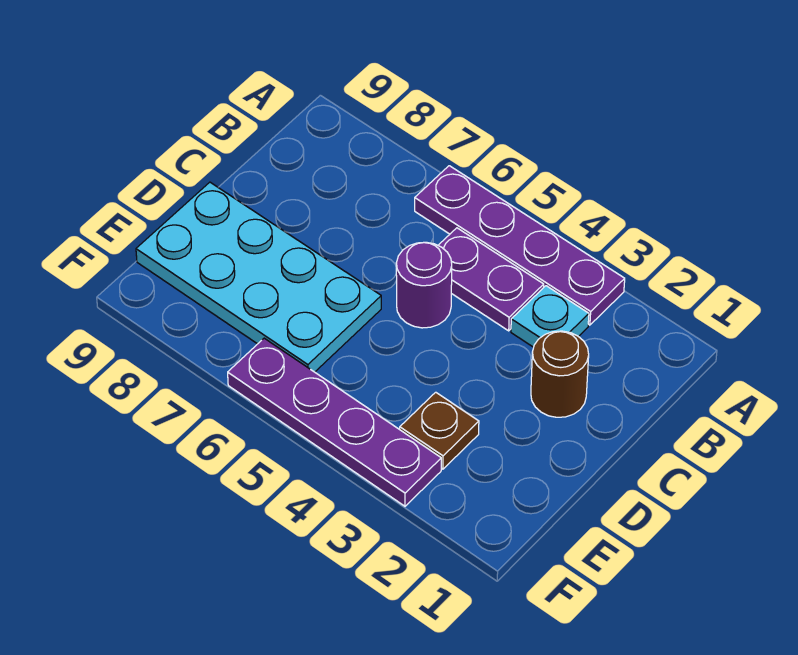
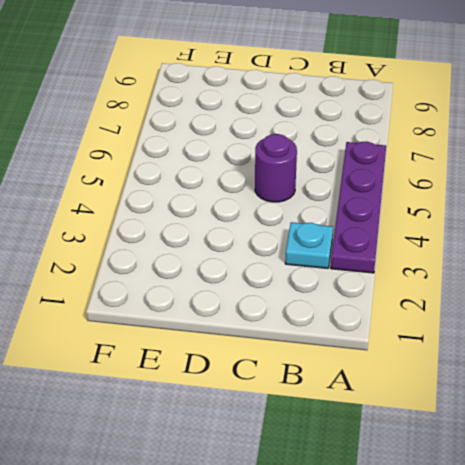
none -> purple 1x2 plate [438,228,544,331]
none -> brown 1x1 round brick [531,331,589,417]

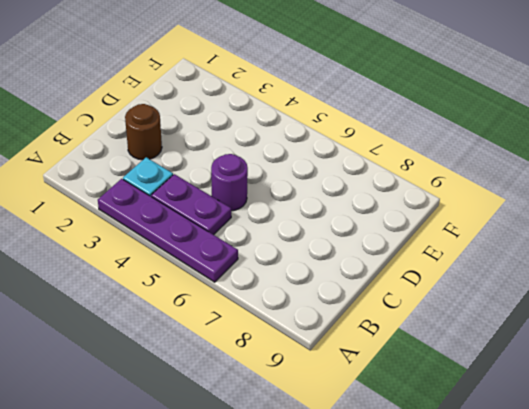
none -> cyan 2x4 plate [136,182,381,372]
none -> brown 1x1 plate [400,392,479,469]

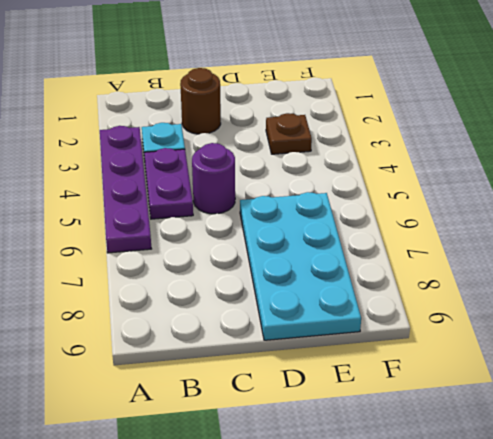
none -> purple 1x4 plate [228,338,441,506]

